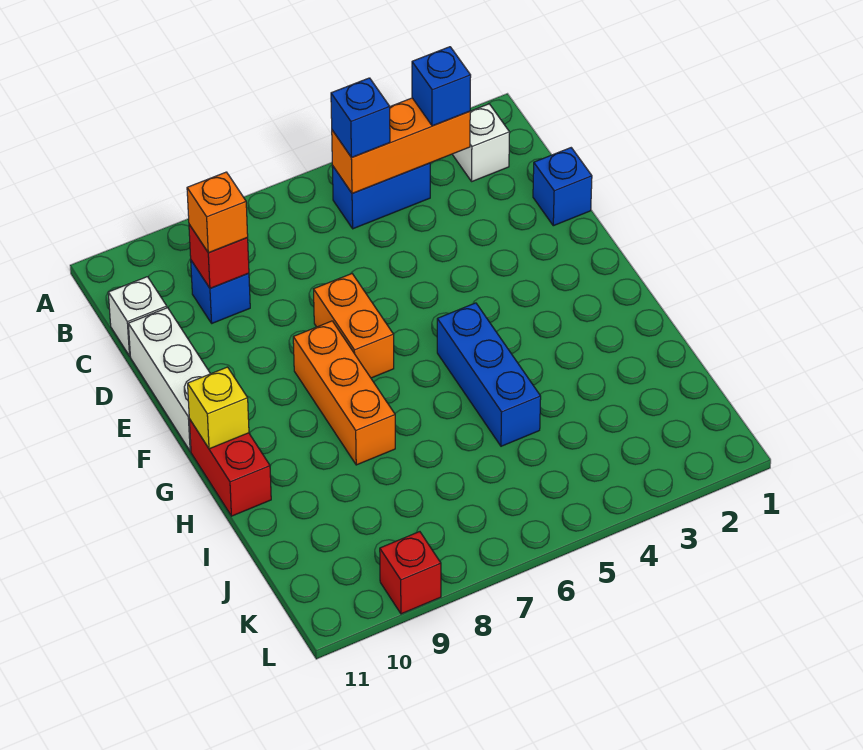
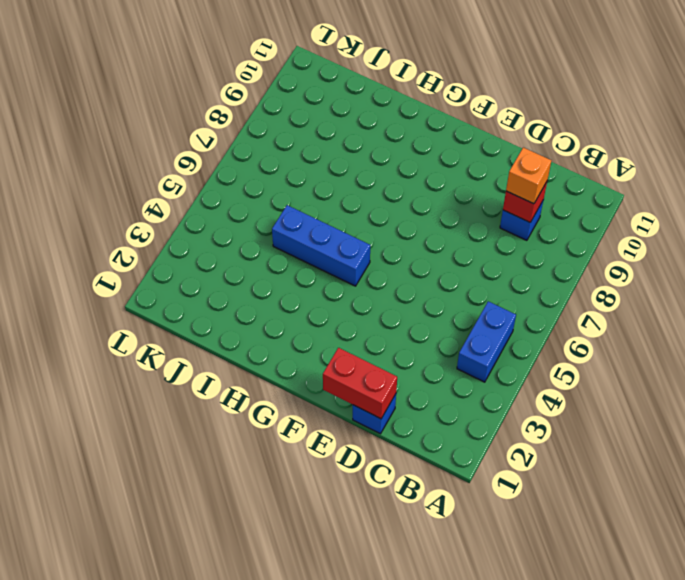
red 1x2 brick [323,348,397,419] -> red 1x2 brick moved to [189,419,271,516]
none -> white 1x1 brick [452,104,510,181]
none -> white 1x1 brick [108,277,167,356]
none -> white 1x3 brick [128,308,210,451]

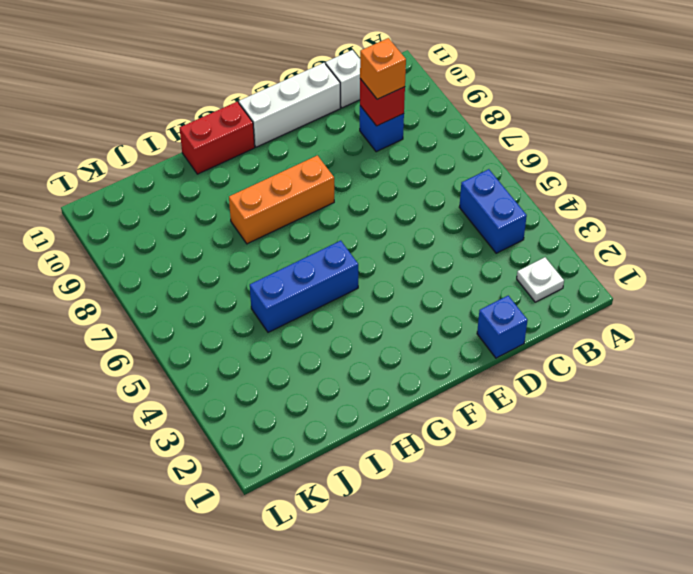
white 1x1 plate [517,257,564,302] -> white 1x1 brick [452,104,510,181]
none -> orange 1x2 brick [314,274,394,378]
none -> red 1x1 brick [380,532,441,614]
none -> orange 1x3 brick [332,98,470,194]

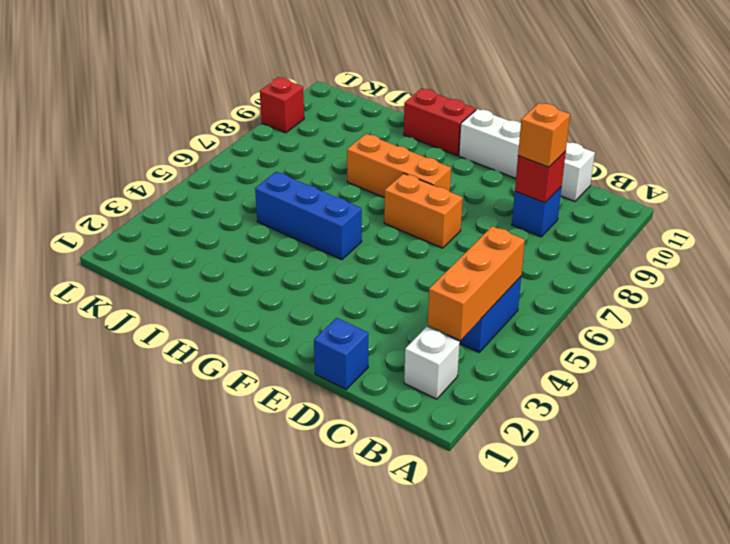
none -> yellow 1x1 brick [188,367,249,449]
none -> blue 1x1 brick [412,47,471,126]
none -> blue 1x1 brick [331,78,390,158]

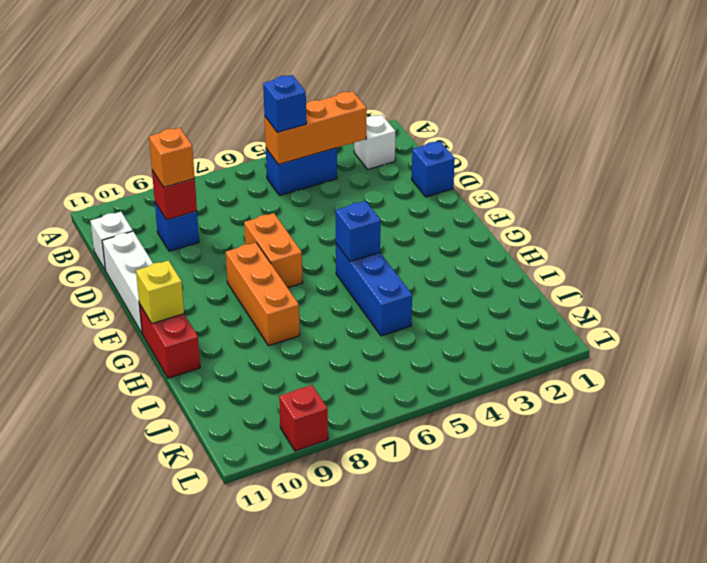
blue 1x1 brick [335,201,381,262] -> blue 1x1 brick moved to [412,47,471,126]

